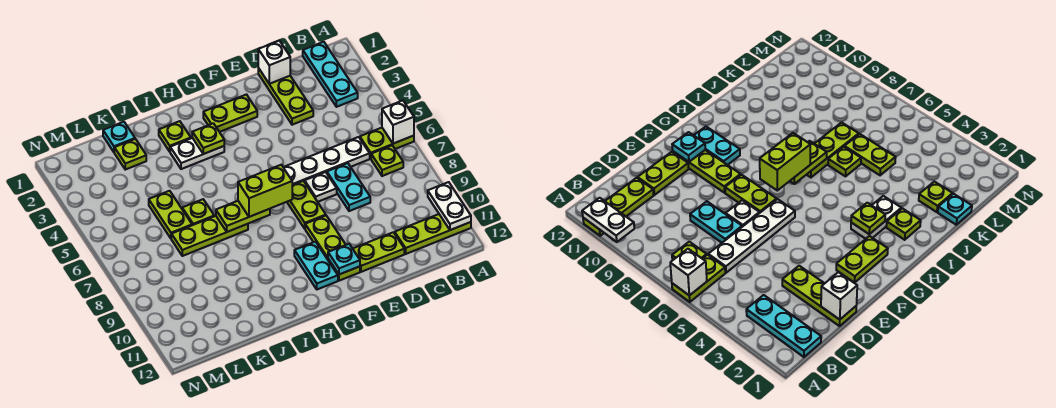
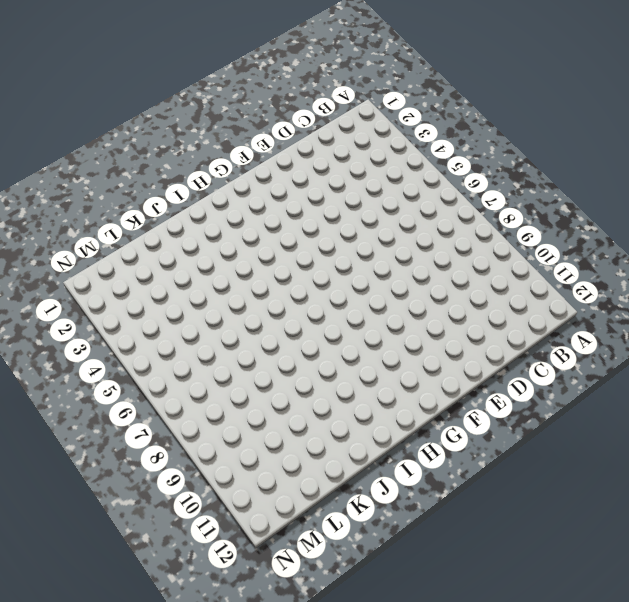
none -> lime 1x2 plate [360,128,414,159]
none -> lime 1x3 plate [395,214,471,254]
none -> cyan 1x3 plate [303,42,358,107]

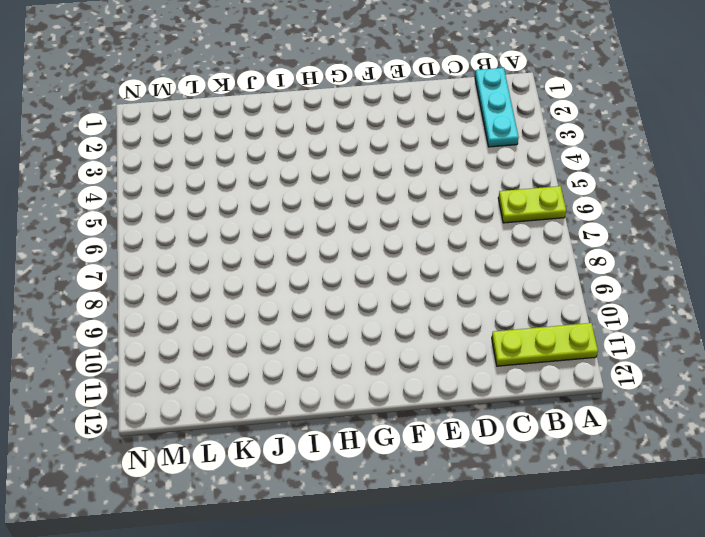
none -> lime 1x1 plate [371,146,403,176]
none -> white 1x4 plate [283,137,370,185]
none -> lime 1x3 plate [258,68,313,125]

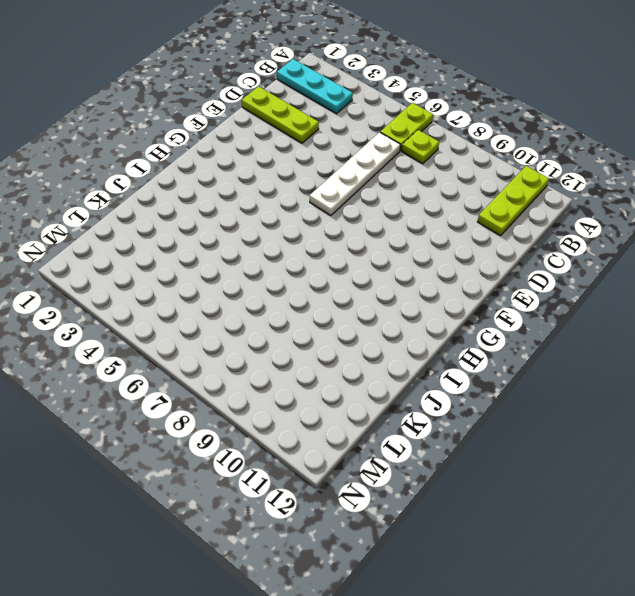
none -> cyan 1x2 plate [327,163,370,211]
none -> lime 1x2 plate [353,232,404,272]
none -> white 1x1 plate [305,172,337,202]

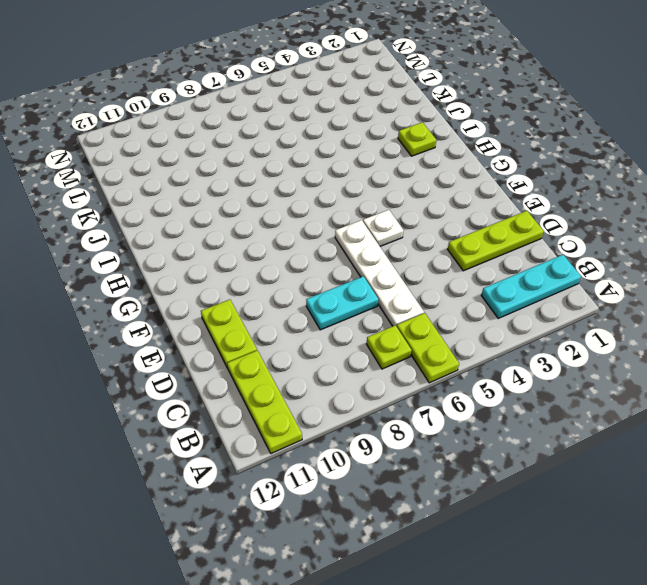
white 1x1 plate [363,210,404,246] -> white 1x1 plate moved to [305,172,337,202]
none -> lime 1x2 plate [203,95,257,132]
none -> lime 1x2 plate [287,181,326,229]
none -> lime 1x3 plate [305,216,360,281]

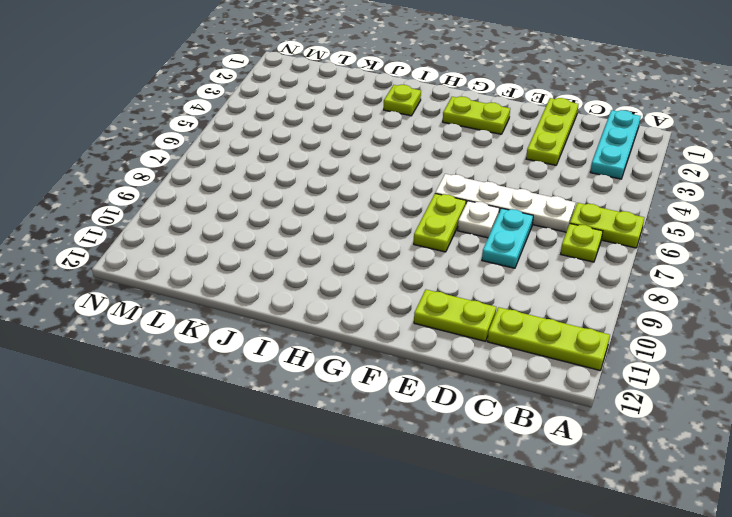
none -> lime 1x3 plate [305,216,360,281]
none -> cyan 1x2 plate [294,242,338,289]
none -> white 1x2 plate [170,138,224,169]

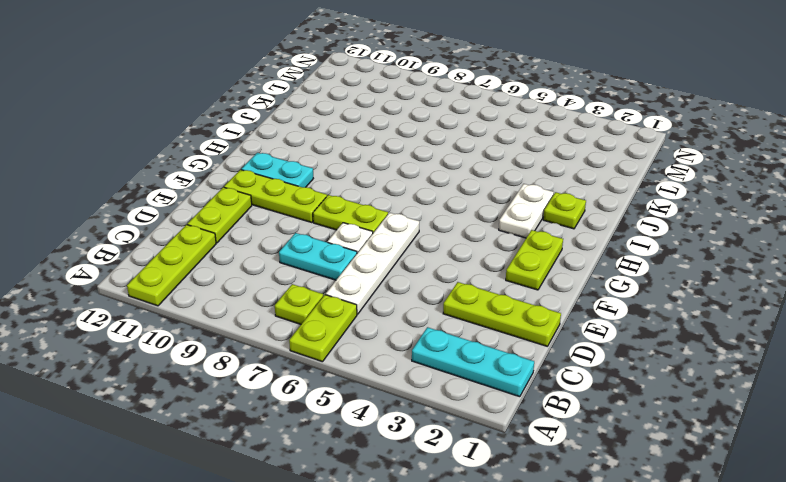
none -> lime 1x3 plate [171,216,248,256]
none -> lime 1x1 plate [182,199,214,225]
none -> cyan 1x1 plate [103,122,135,152]

